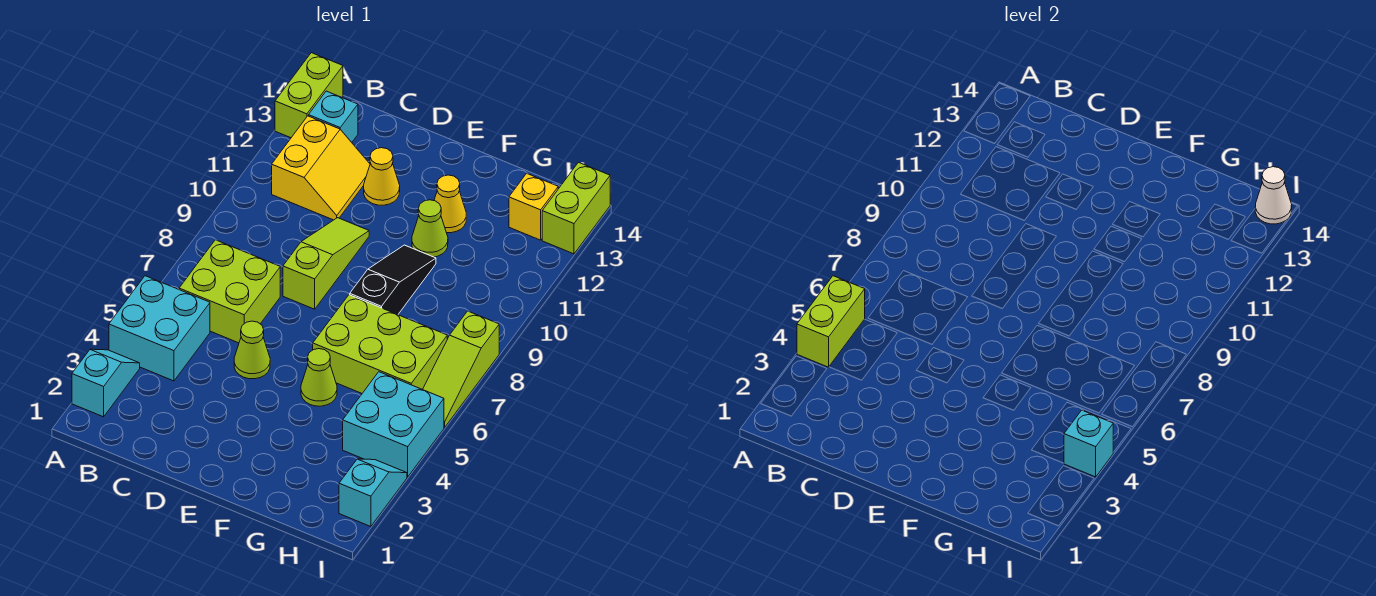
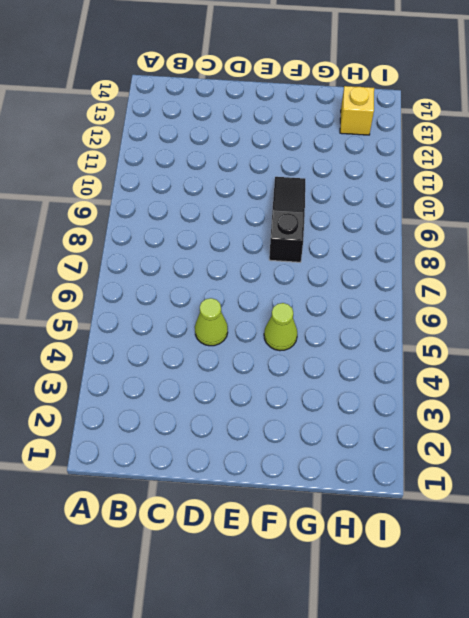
none -> cyan 1x2 slope [72,349,140,417]
none -> cyan 2x2 brick [109,276,210,381]
none -> lime 1x2 brick [275,53,343,138]

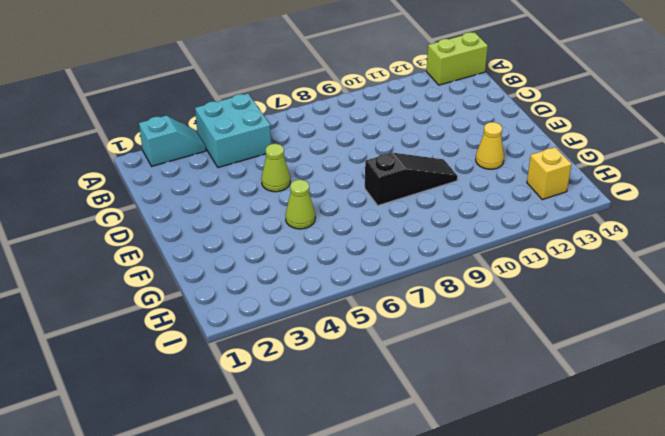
none -> lime 2x2 brick [179,240,280,343]
none -> yellow 2x2 slope [272,116,370,220]
none -> cyan 1x1 brick [309,91,358,142]

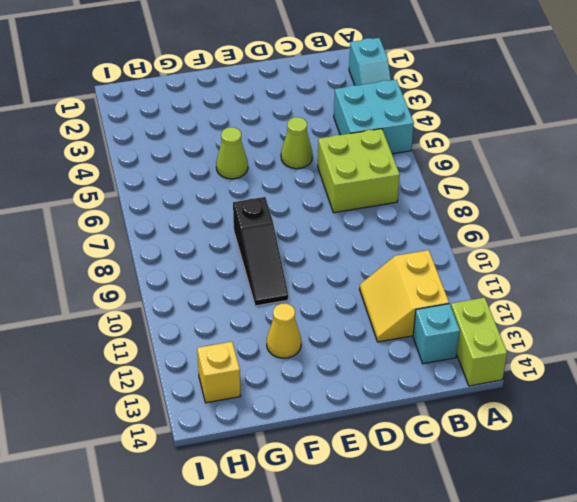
none -> lime 1x3 slope [283,218,369,309]
none -> yellow 1x1 cone [364,148,400,205]
none -> lime 2x3 brick [313,295,447,393]

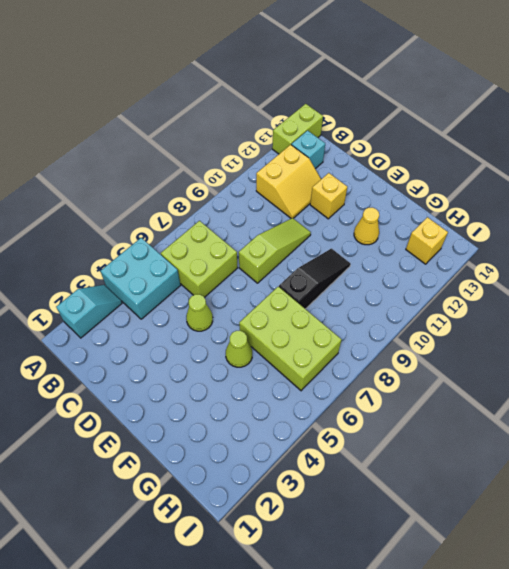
yellow 1x1 brick [310,173,347,219] -> yellow 1x1 cone [364,148,400,205]
none -> lime 1x1 cone [412,200,448,257]
none -> cyan 2x2 brick [343,372,444,477]
none -> cyan 1x2 slope [339,459,407,527]

